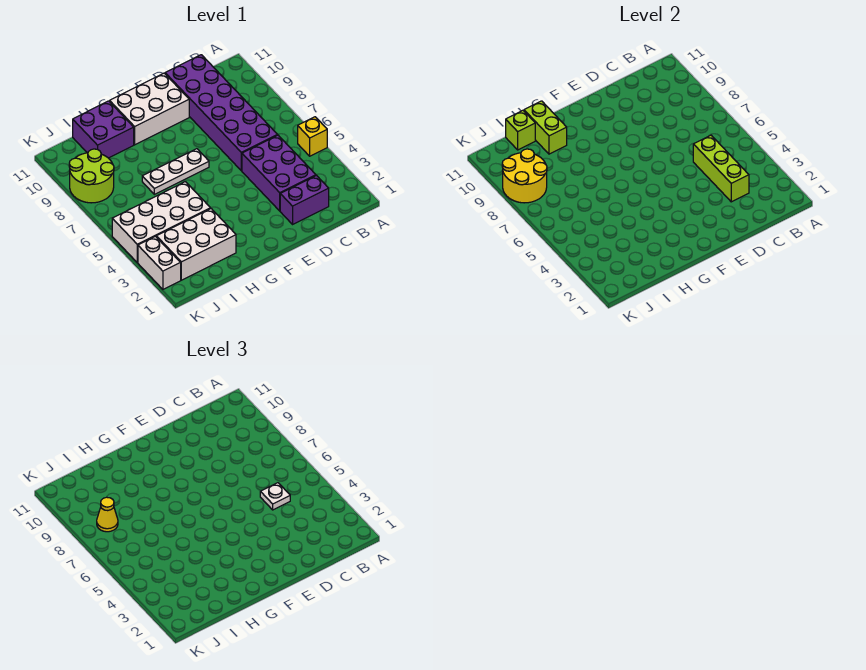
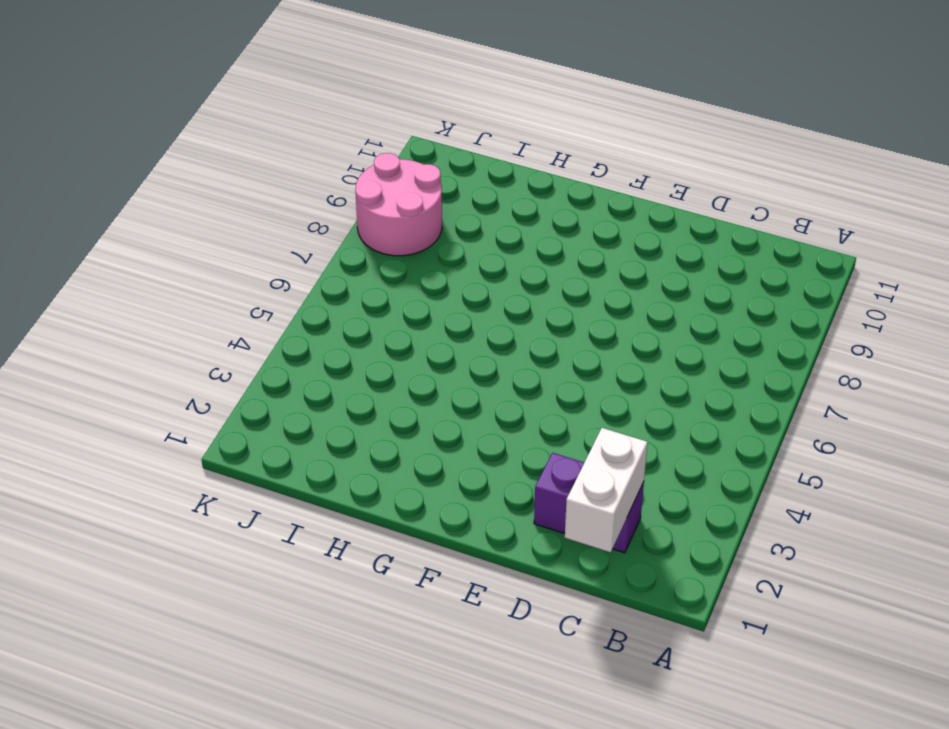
white 1x2 brick [565,428,648,552] -> white 1x2 brick moved to [138,236,181,289]
pink 2x2 round brick [355,153,442,256] -> lime 2x2 round brick [69,149,114,203]
none -> yellow 1x1 brick [298,117,327,156]
none -> purple 2x3 brick [242,135,316,211]
none -> purple 2x6 brick [165,55,278,171]

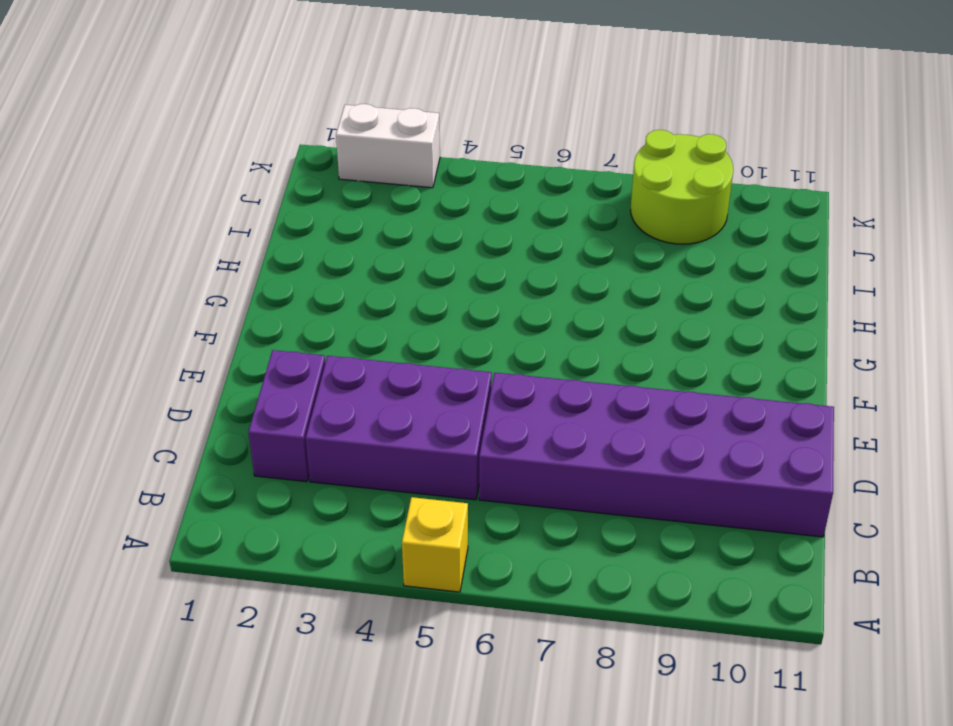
none -> white 2x3 brick [110,73,189,145]
none -> white 1x3 plate [142,149,209,194]
none -> white 2x3 brick [156,209,236,280]

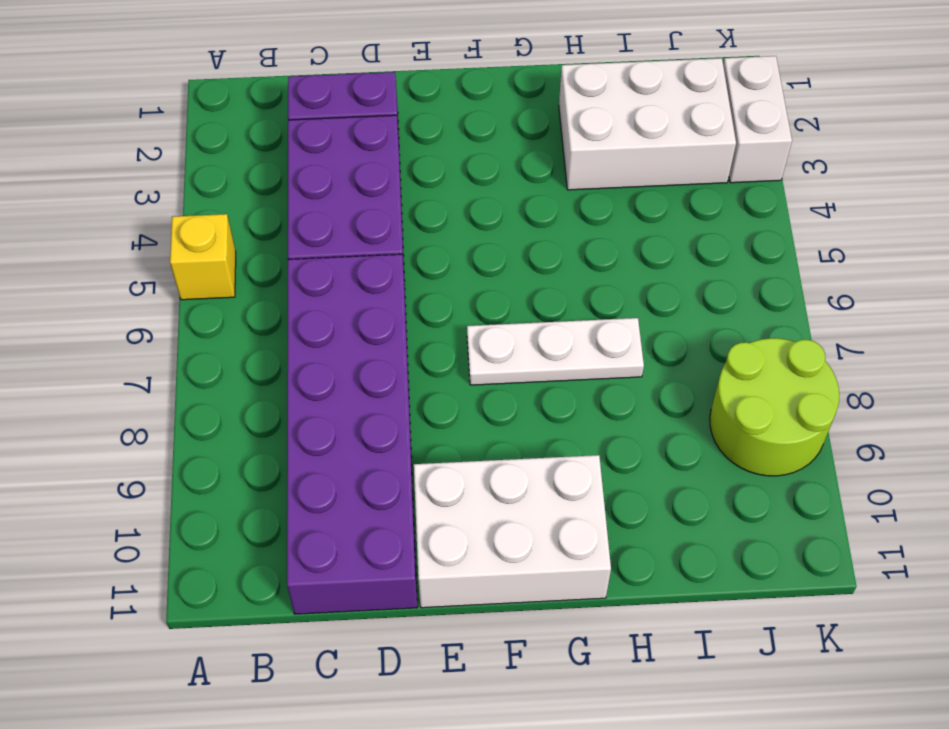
none -> white 2x4 brick [112,182,210,263]
none -> purple 2x2 brick [73,101,134,158]
none -> lime 1x3 brick [693,135,749,202]

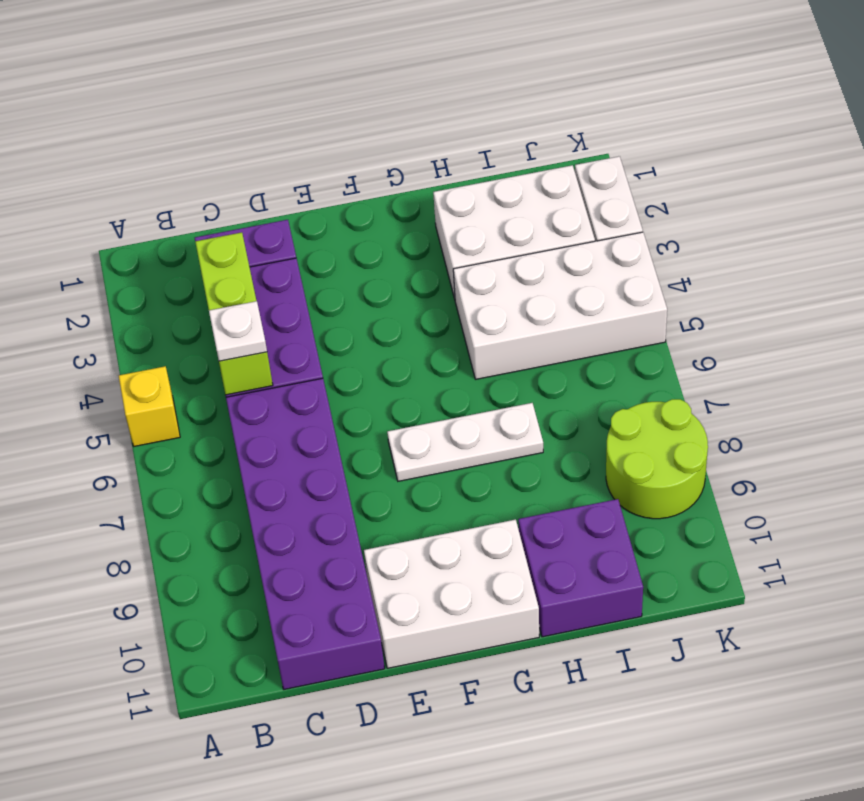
none -> lime 1x2 brick [524,101,567,154]
none -> lime 1x1 brick [506,110,535,150]
none -> yellow 2x2 round brick [502,149,547,203]

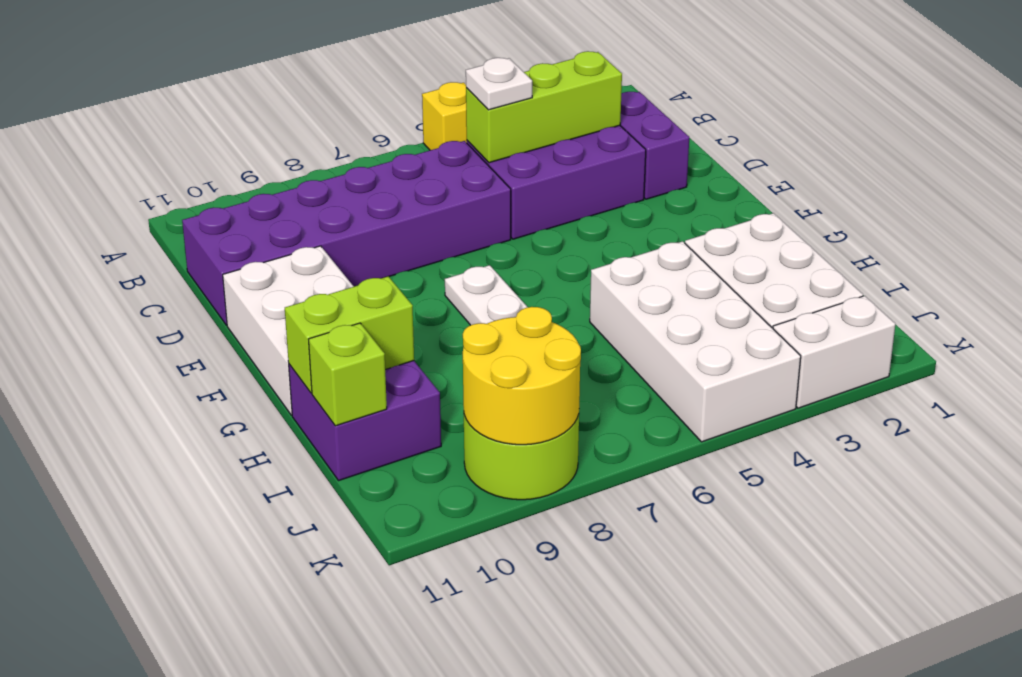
none -> yellow 1x1 cone [97,497,118,532]

